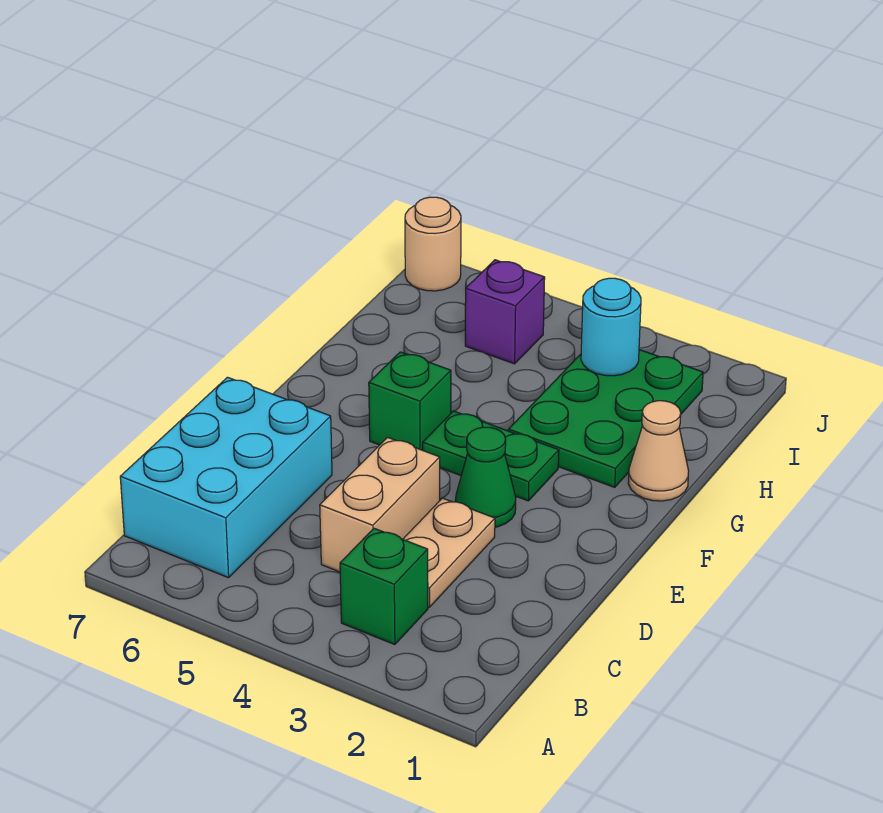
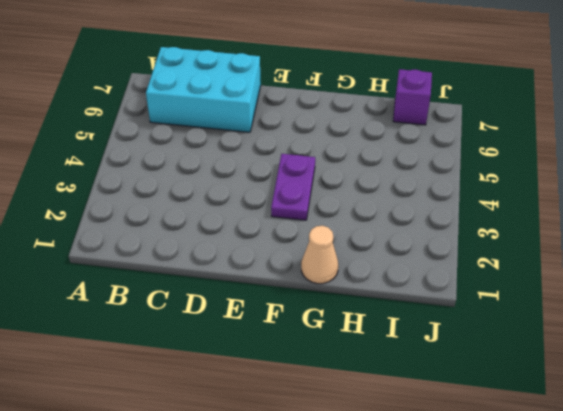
purple 1x2 plate [271,154,315,220] -> green 1x2 plate [423,411,559,501]
purple 1x1 brick [393,69,432,125] -> purple 1x1 brick moved to [465,260,545,364]
none -> green 1x1 brick [340,528,428,645]
none -> tan 1x2 plate [403,498,495,607]
none -> tan 1x2 brick [320,437,440,572]

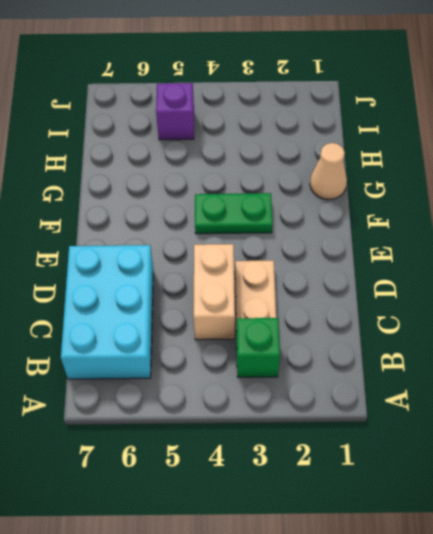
none -> green 1x1 cone [455,427,516,527]
none -> green 1x1 brick [369,352,451,450]
none -> green 2x3 plate [509,350,703,487]

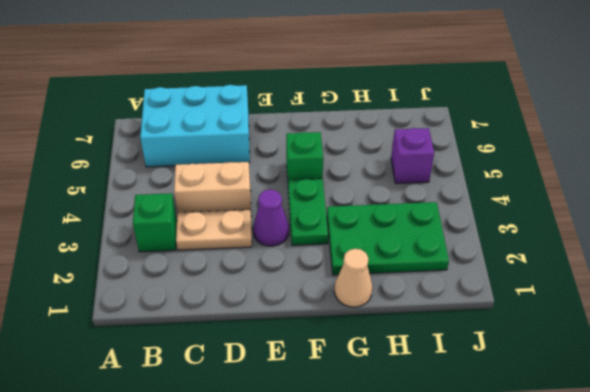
purple 1x1 cone [253,189,289,246] -> green 1x1 cone [455,427,516,527]
none -> tan 1x1 round brick [405,197,461,291]
none -> cyan 1x1 round brick [581,278,641,376]

